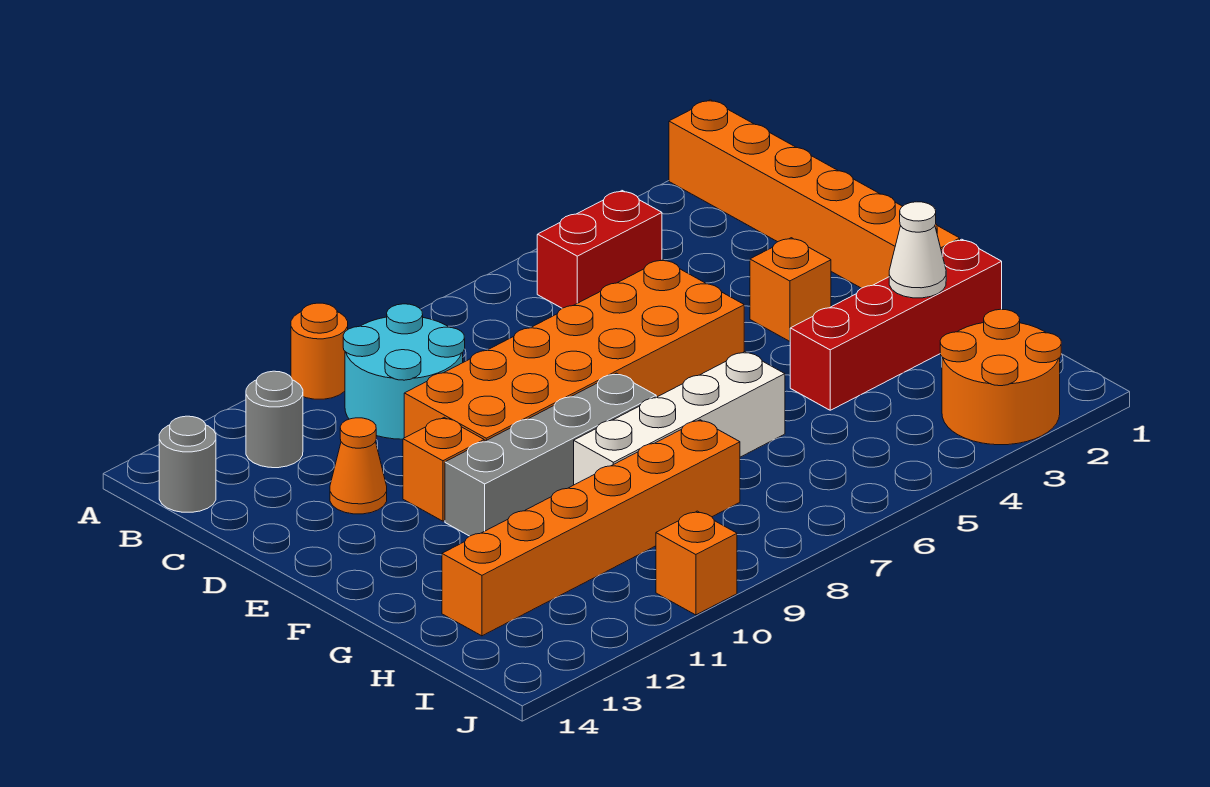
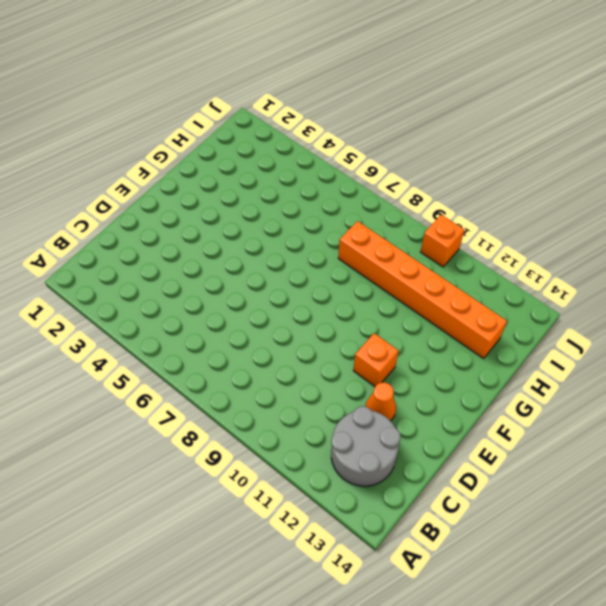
grey 2x2 round brick [331,406,401,486] -> grey 1x1 round brick [246,371,303,468]
none -> orange 1x6 brick [669,100,960,288]
none -> orange 1x1 round brick [291,303,348,399]
none -> red 1x2 brick [537,191,662,308]

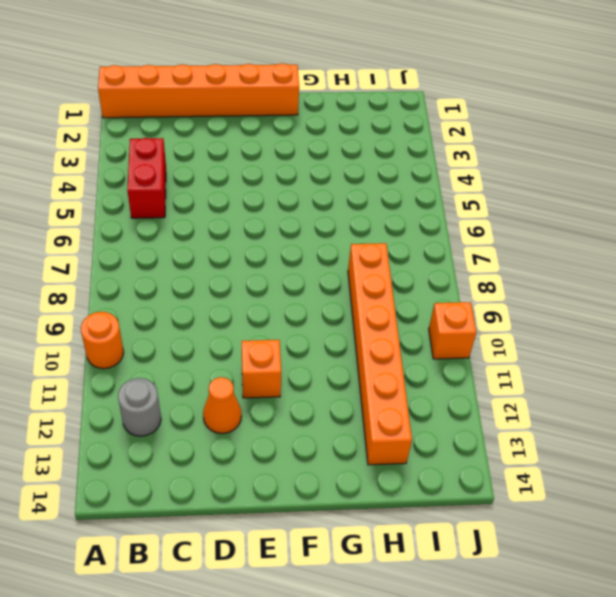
none -> cyan 2x2 round brick [343,304,465,439]
none -> grey 1x1 round brick [159,416,216,512]
none -> orange 2x6 brick [404,259,744,441]

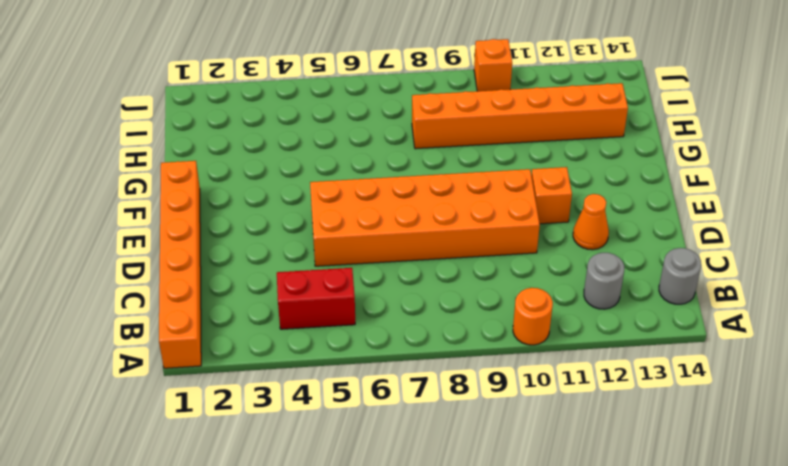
none -> cyan 2x2 round brick [343,304,465,439]
none -> orange 1x1 brick [750,238,831,341]
none -> grey 1x4 brick [445,373,656,536]

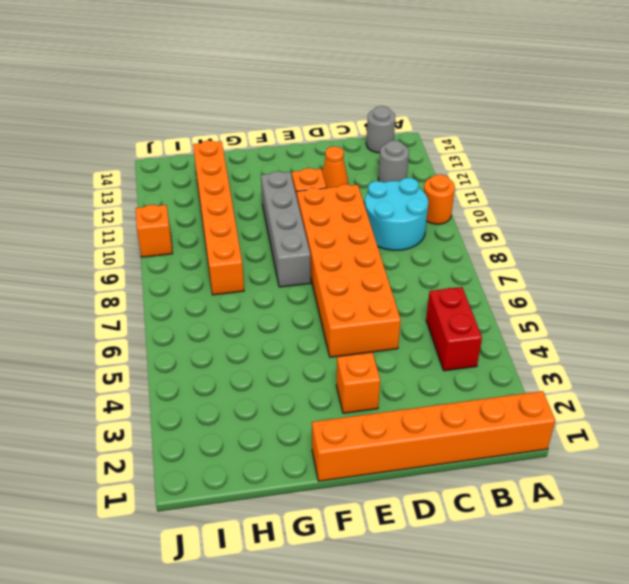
none -> red 1x4 brick [790,239,1002,410]
none -> white 1x4 brick [574,352,785,485]
none -> orange 2x2 round brick [940,309,1061,445]

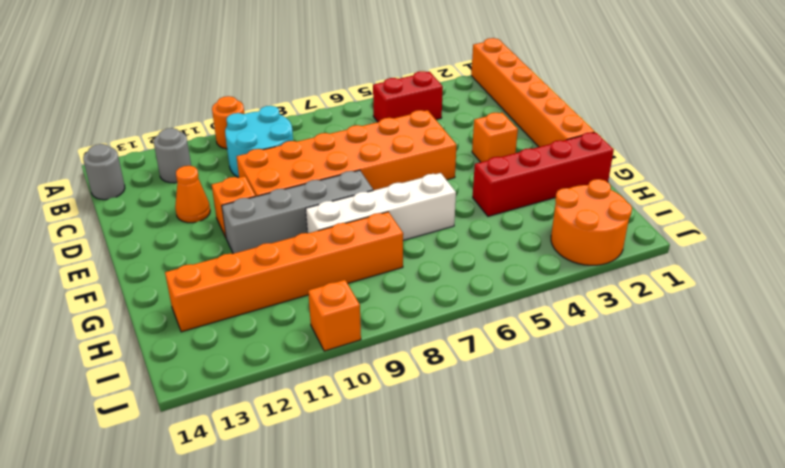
none -> white 1x1 cone [889,202,946,298]

